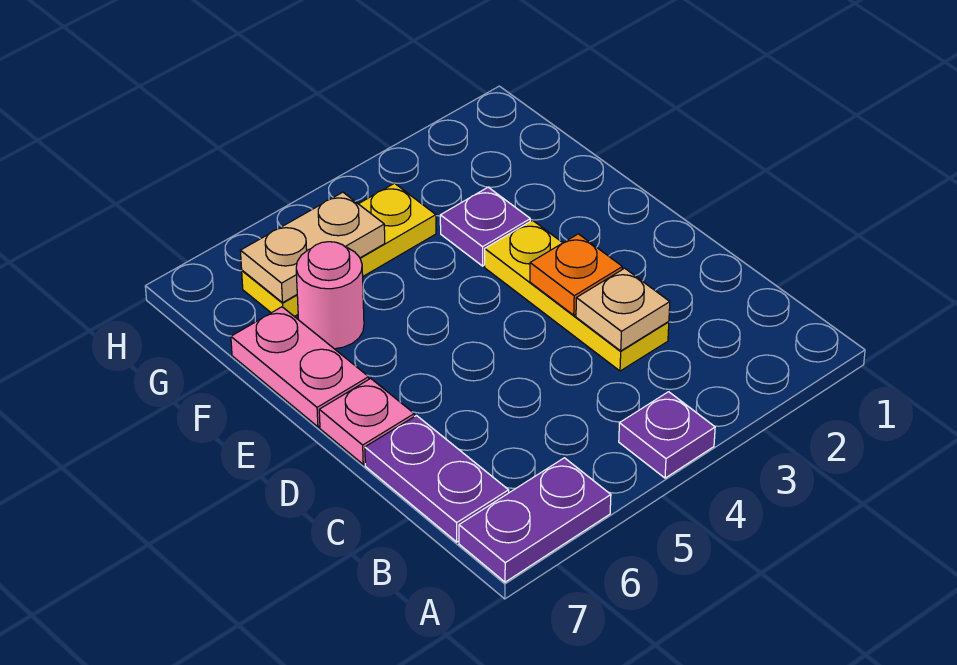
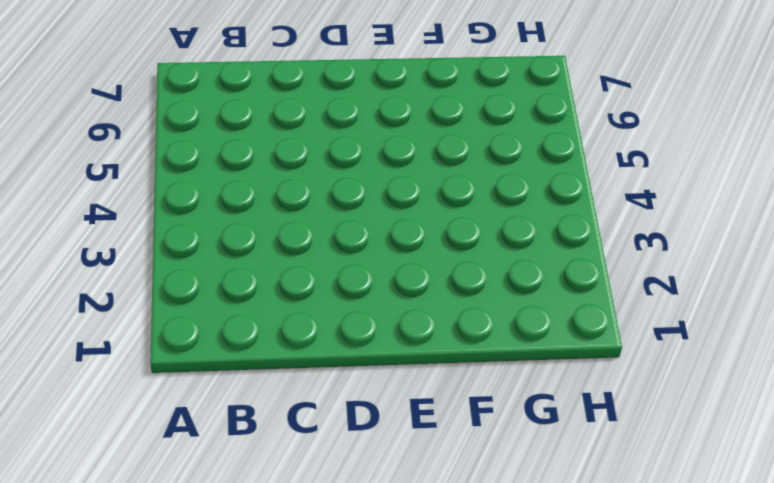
none -> purple 1x1 plate [619,392,715,478]
none -> purple 1x2 plate [459,458,611,582]
none -> purple 1x2 plate [365,416,509,542]

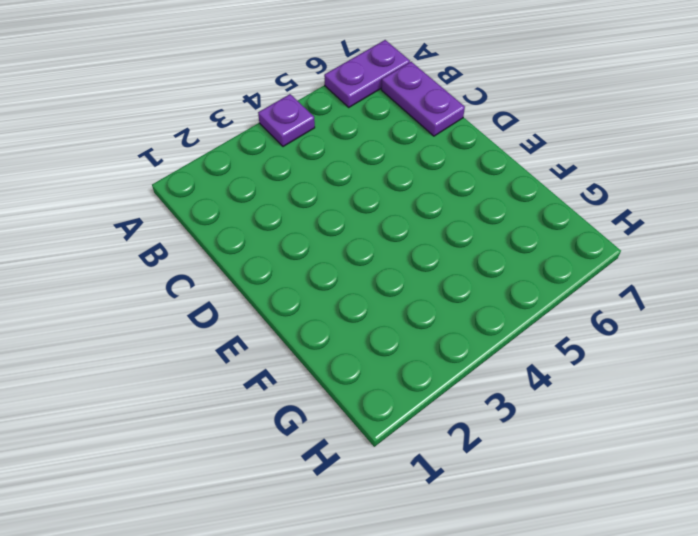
none -> yellow 1x3 plate [485,220,669,371]
none -> pink 1x1 plate [319,379,414,464]
none -> pink 1x2 plate [231,307,369,427]

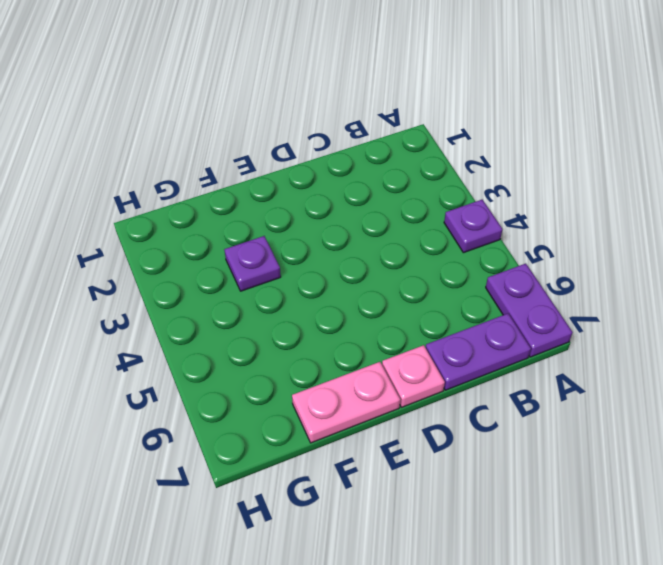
none -> yellow 1x3 plate [485,220,669,371]
none -> pink 1x1 round brick [296,242,364,349]
none -> yellow 1x3 plate [242,183,436,317]

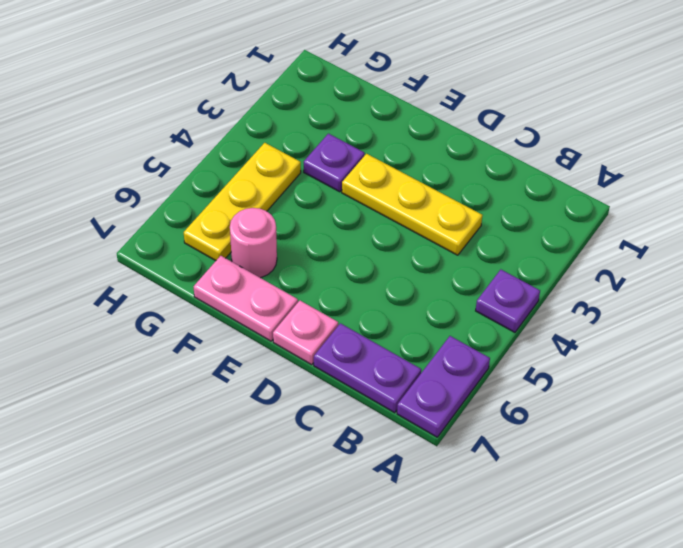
none -> tan 1x1 plate [576,268,670,351]
none -> orange 1x1 plate [530,234,622,315]
none -> tan 1x2 plate [240,192,385,303]

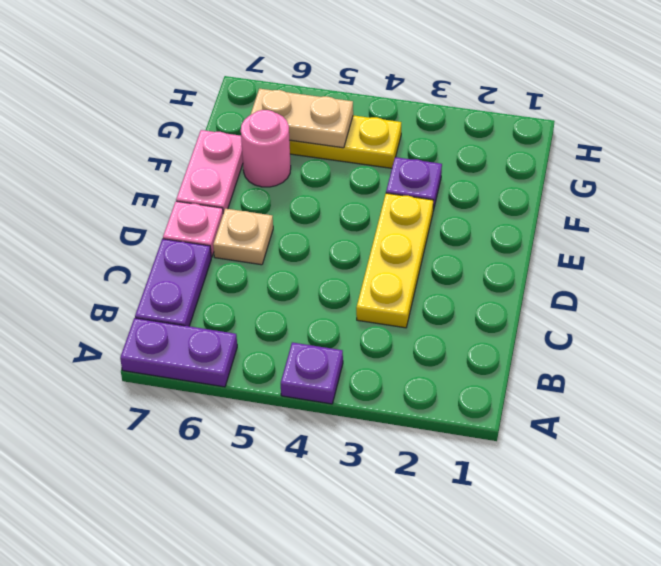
tan 1x1 plate [213,209,273,265] -> tan 1x1 plate moved to [576,268,670,351]
none -> orange 1x1 plate [530,234,622,315]

